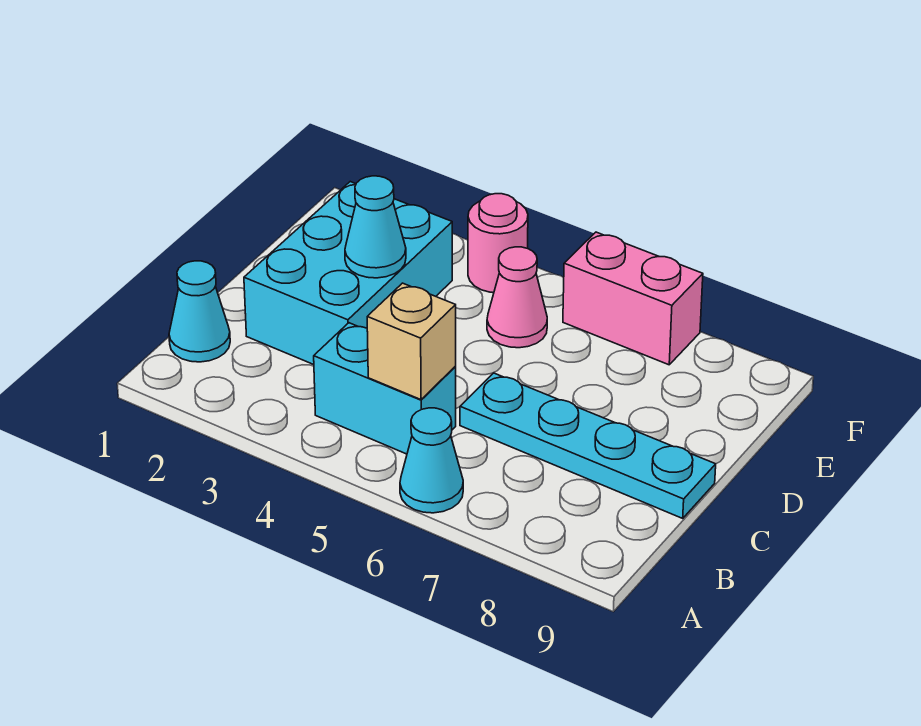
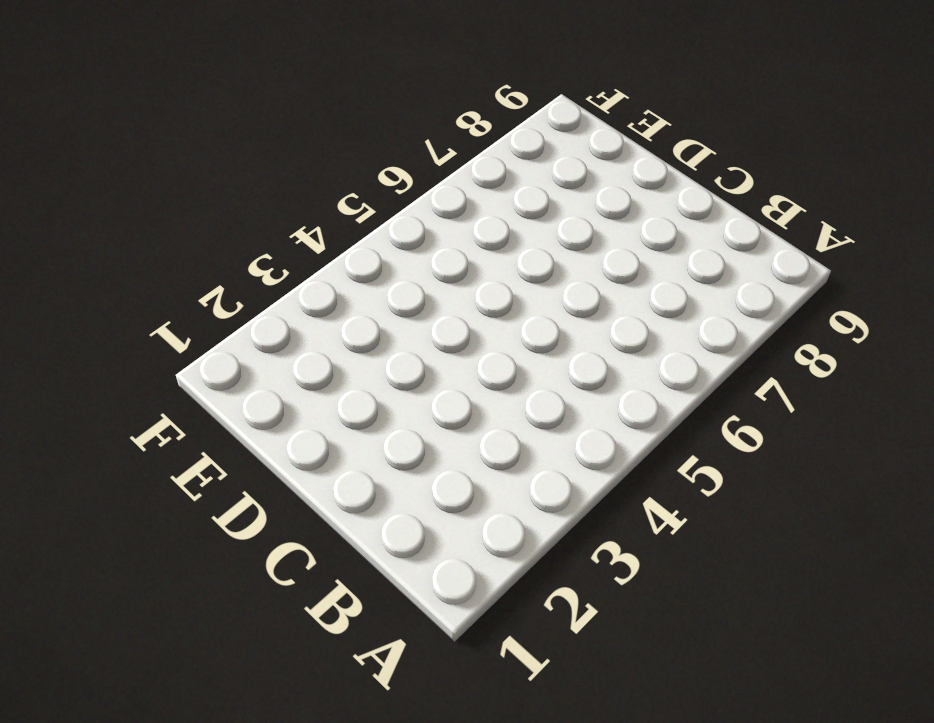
none -> cyan 1x1 cone [400,408,463,513]
none -> cyan 1x1 cone [169,261,230,362]

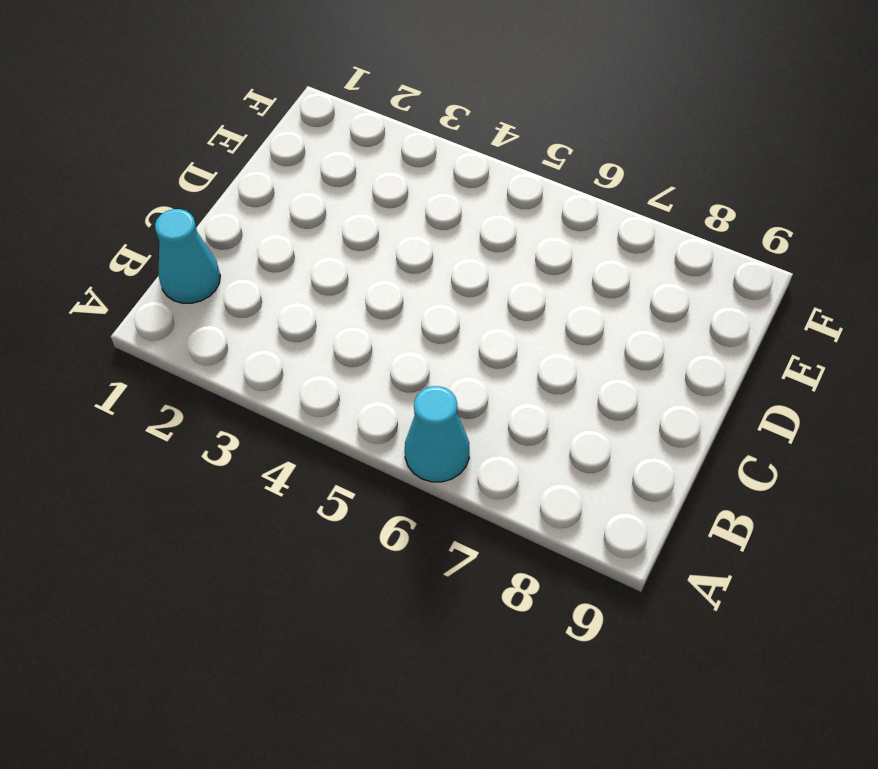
none -> cyan 1x2 brick [314,323,456,454]
none -> cyan 2x3 brick [244,182,452,365]

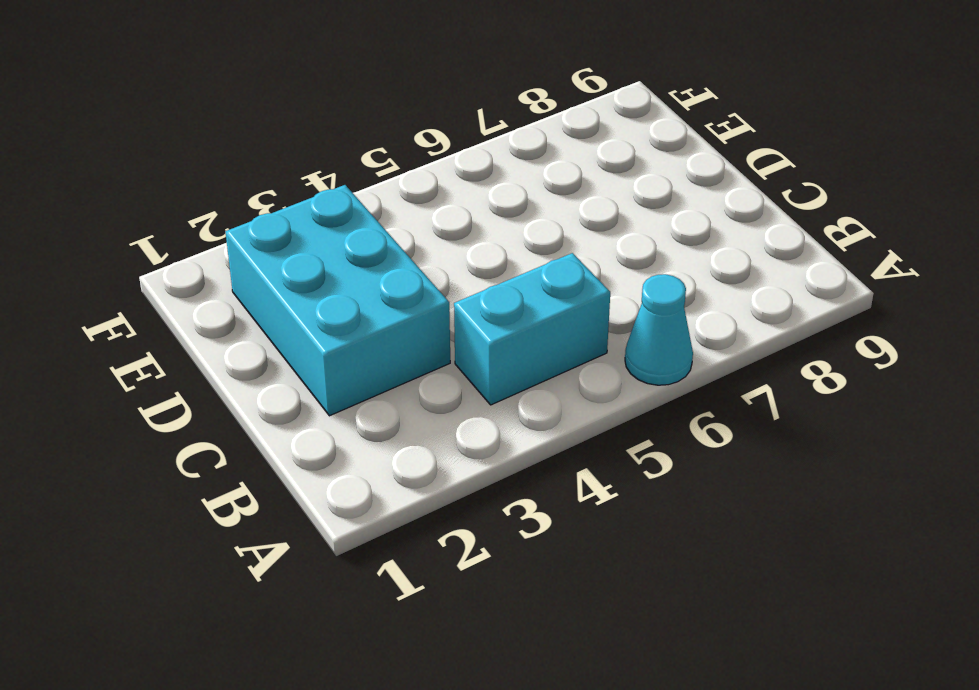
none -> cyan 1x1 cone [169,261,230,362]
none -> cyan 1x4 plate [460,373,716,518]

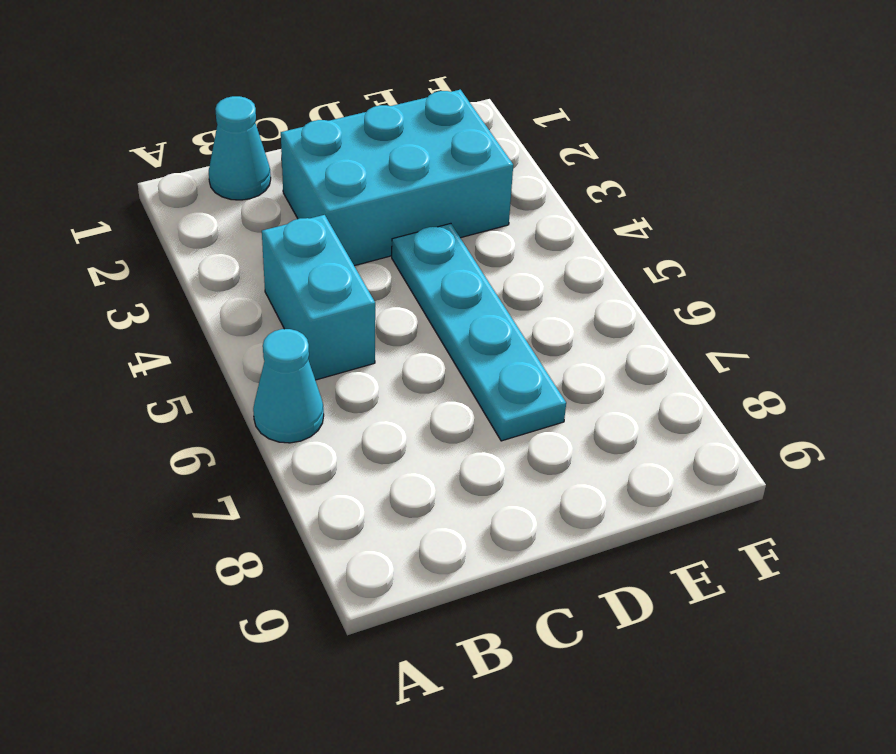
cyan 1x4 plate [392,224,566,441] -> cyan 1x4 plate moved to [460,373,716,518]
none -> pink 1x1 cone [487,247,547,348]
none -> pink 1x1 round brick [468,194,528,293]

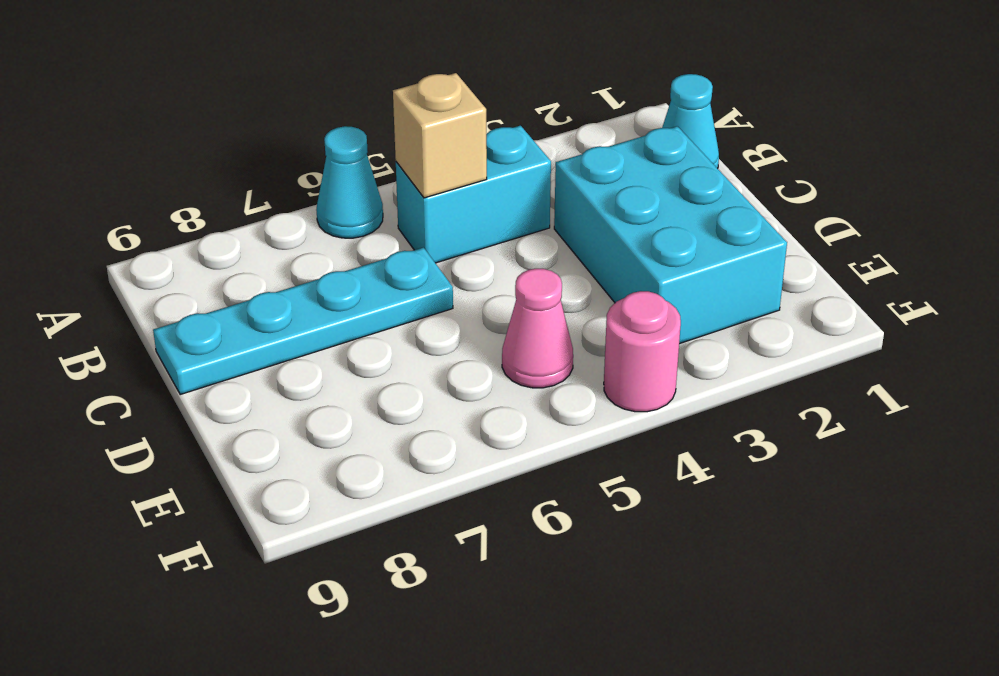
none -> pink 1x2 brick [563,232,703,365]
none -> cyan 1x1 cone [345,176,406,278]

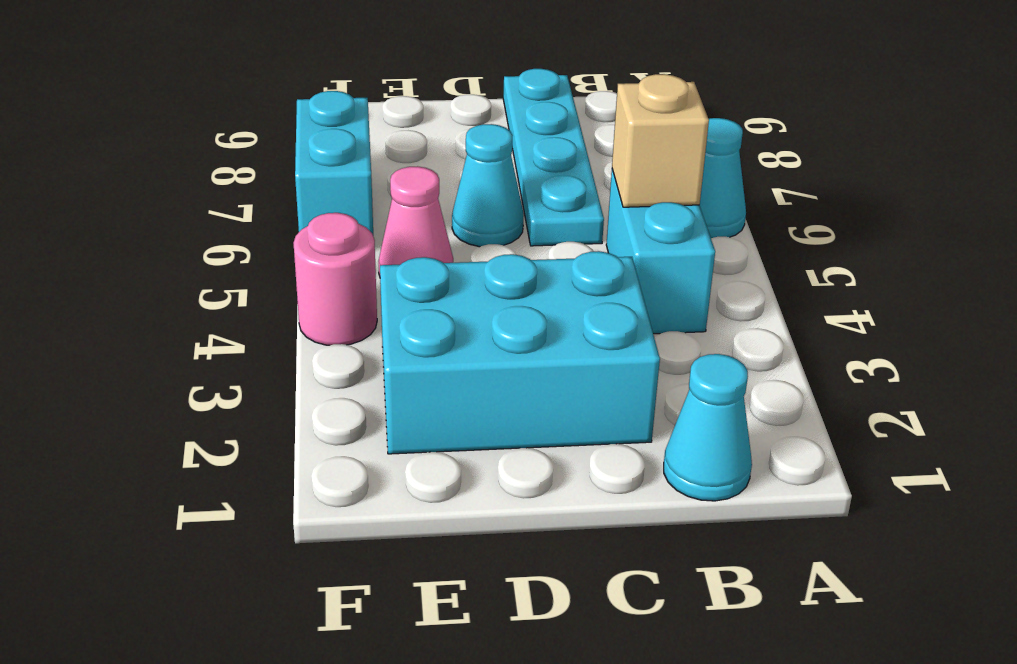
cyan 1x1 cone [452,124,524,247] -> cyan 1x1 cone moved to [345,176,406,278]
cyan 1x2 brick [295,91,373,234] -> pink 1x2 brick [563,232,703,365]

